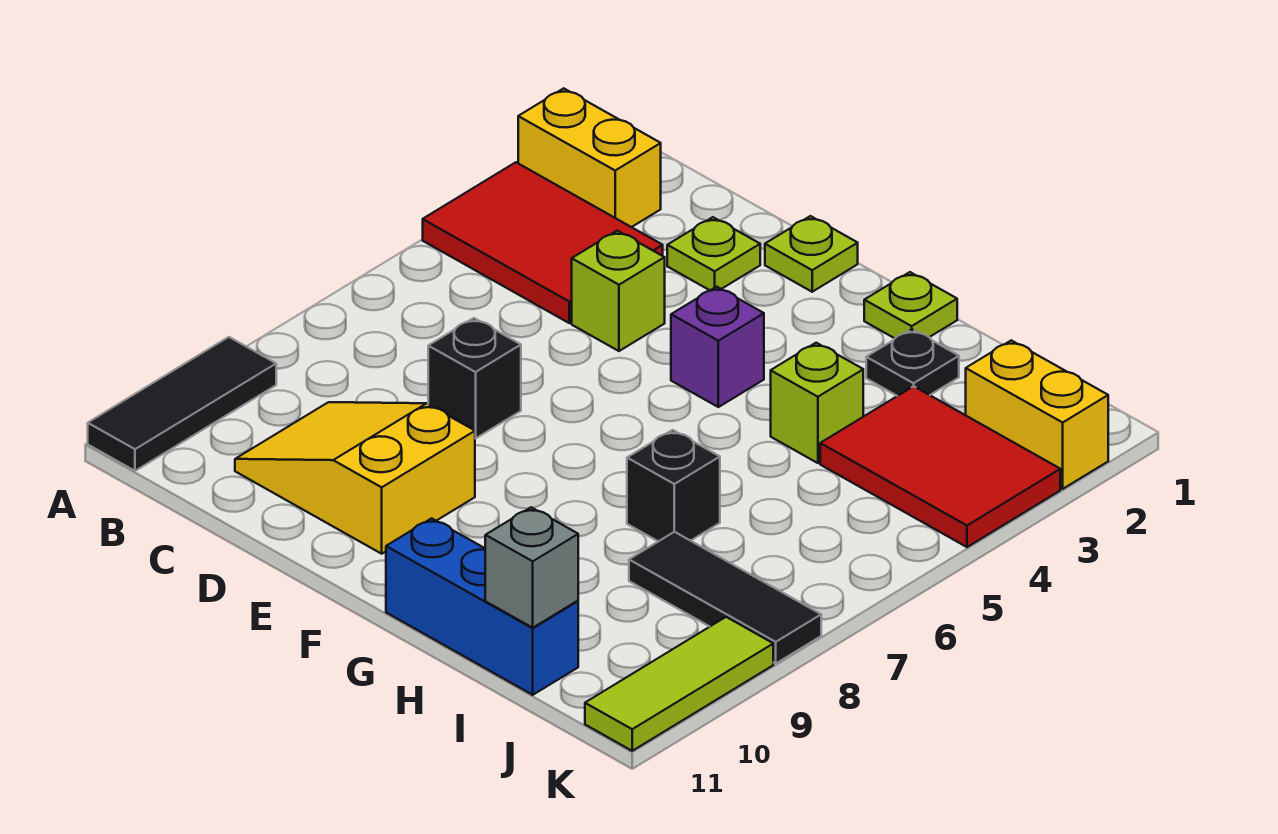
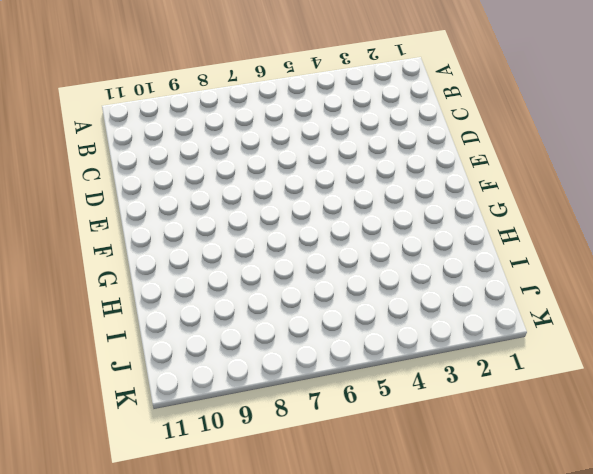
none -> yellow 1x2 brick [518,88,661,227]
none -> red 2x3 tile [423,162,663,323]
none -> black 1x3 tile [88,337,276,471]

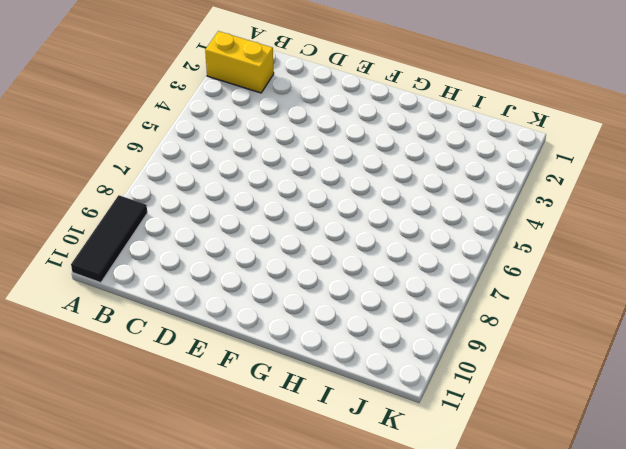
none -> red 2x3 tile [423,162,663,323]
none -> yellow 2x3 slope [235,402,475,554]
none -> lime 1x1 plate [667,217,760,290]

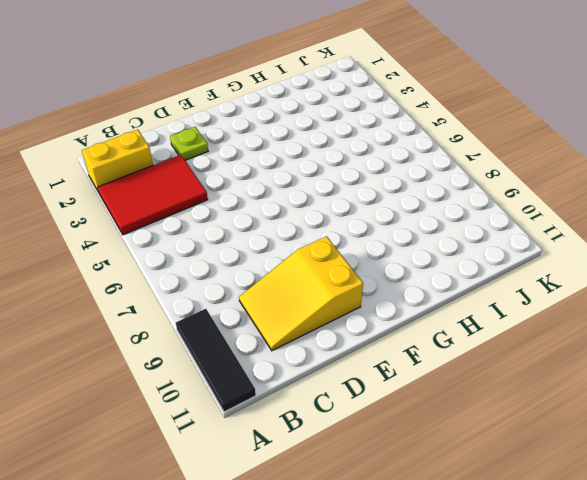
none -> lime 1x1 brick [572,231,665,351]
none -> black 1x1 brick [428,318,521,438]
none -> lime 1x1 plate [765,216,858,292]

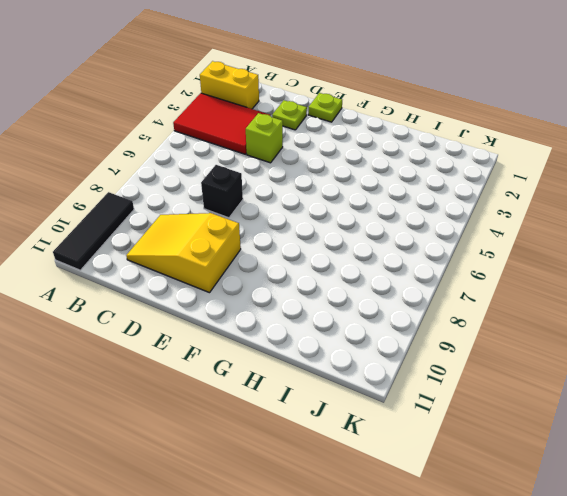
none -> purple 1x1 brick [671,287,764,407]
none -> lime 1x1 plate [864,272,957,338]
none -> blue 1x3 brick [386,518,578,695]

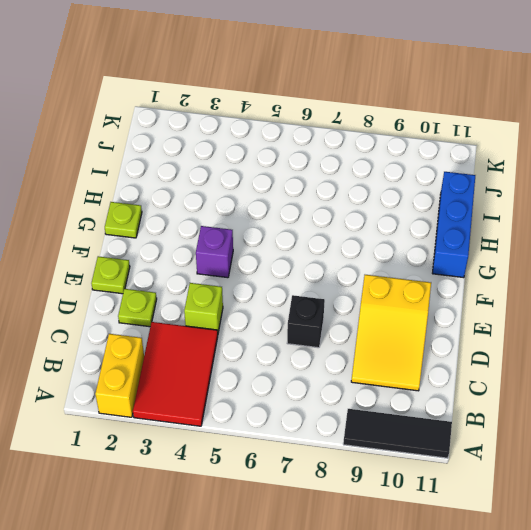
none -> black 1x1 plate [866,329,959,396]
none -> lime 1x1 brick [771,343,863,463]
none -> black 1x1 brick [627,430,720,541]

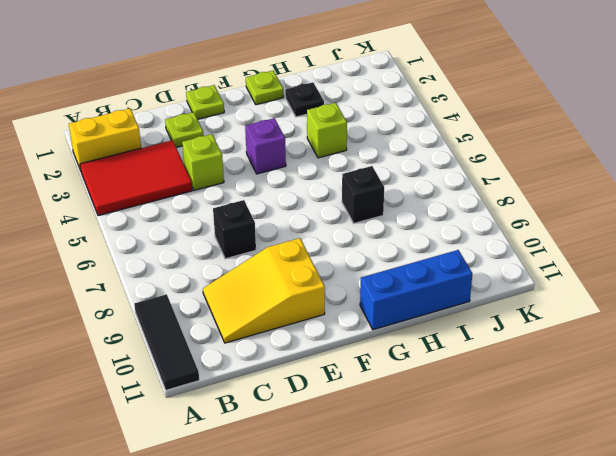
none -> red 2x3 tile [820,386,1060,547]
none -> black 1x3 tile [629,532,821,663]
none -> yellow 1x2 brick [966,340,1108,489]

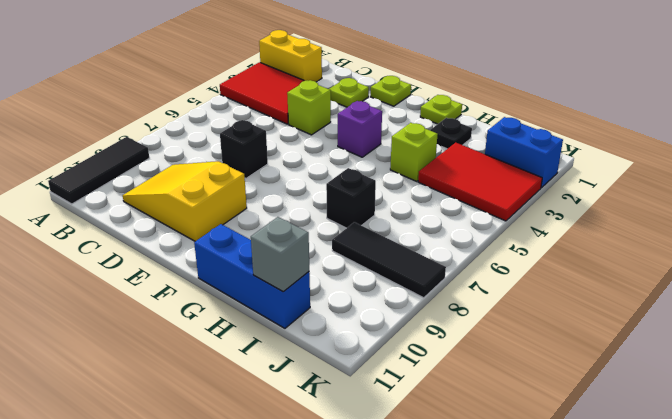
blue 1x2 brick [485,117,563,188] -> yellow 1x2 brick [966,340,1108,489]
none -> lime 1x3 tile [585,617,773,751]

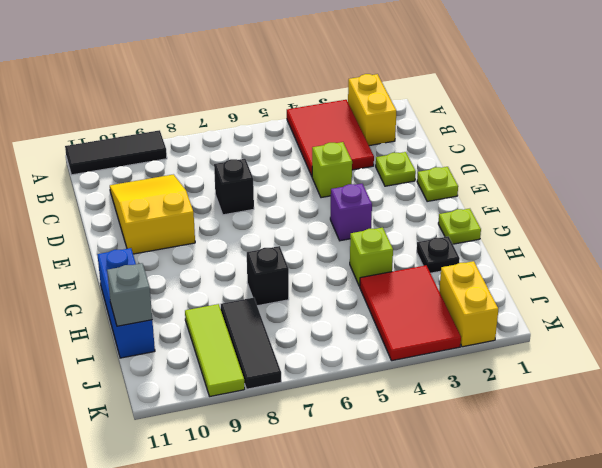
lime 1x3 tile [185,304,245,396] -> lime 1x3 tile turned to [585,617,773,751]

